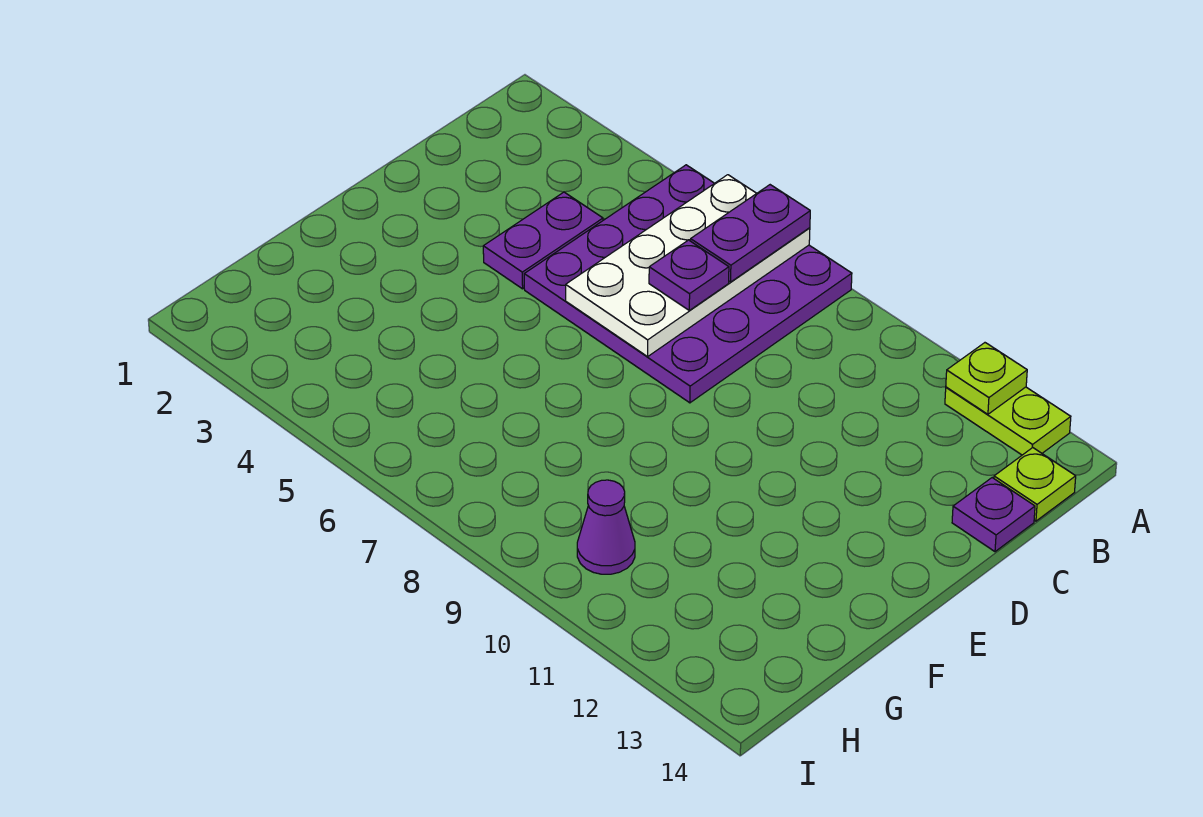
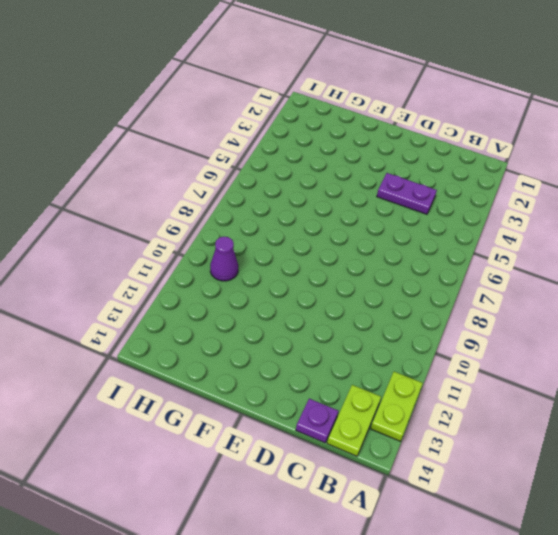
lime 1x2 plate [327,385,381,456] -> lime 1x1 plate [994,448,1076,521]
none -> purple 4x4 plate [524,165,852,403]
none -> white 2x4 plate [566,175,810,357]

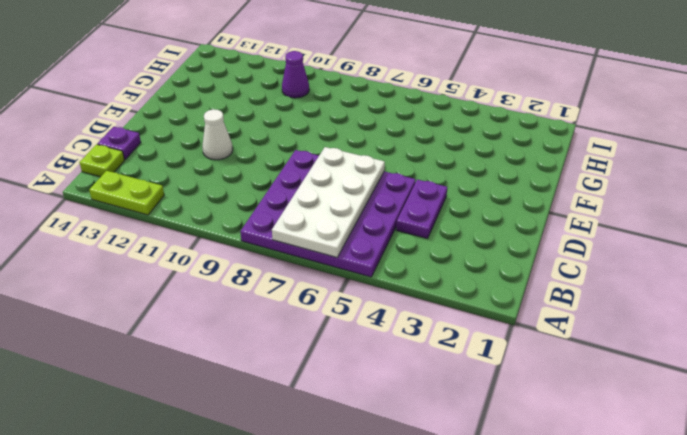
white 1x1 cone [202,109,233,160] -> none
none -> lime 1x1 plate [946,343,1027,414]
none -> purple 1x2 plate [691,185,810,282]

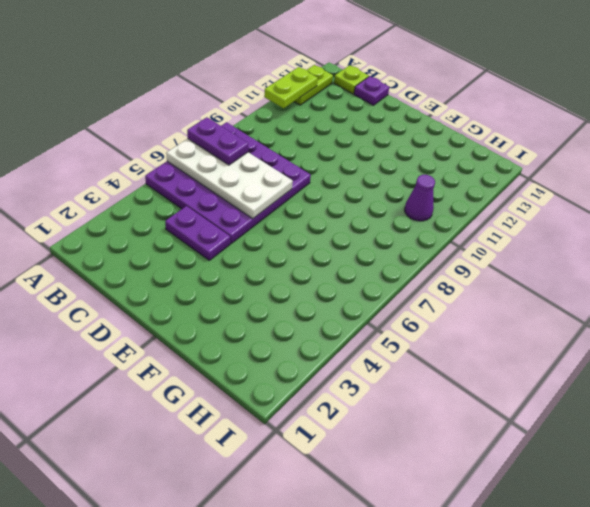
lime 1x2 plate [264,67,318,108] -> lime 1x1 plate [946,343,1027,414]
none -> purple 1x1 plate [649,240,729,310]

